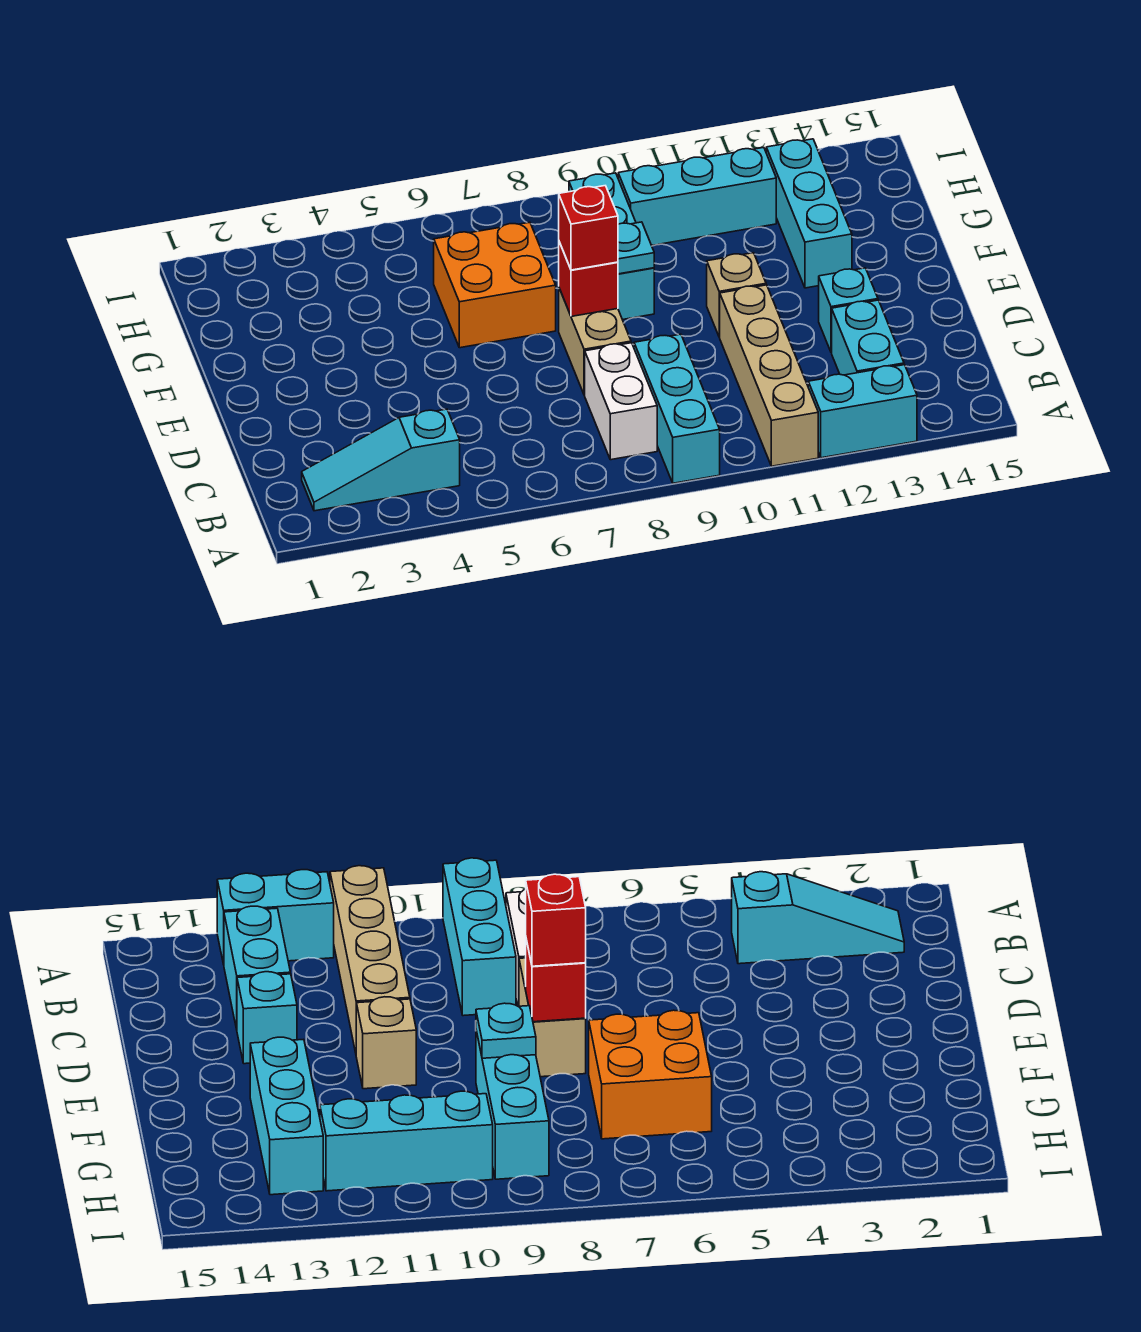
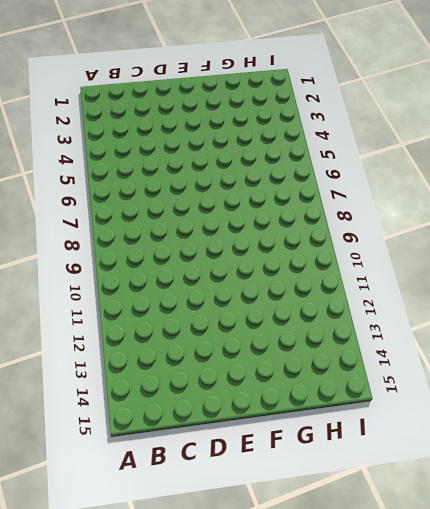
none -> cyan 1x3 brick [634,334,720,483]
none -> tan 1x4 brick [720,285,818,466]
none -> cyan 1x2 brick [808,365,917,458]

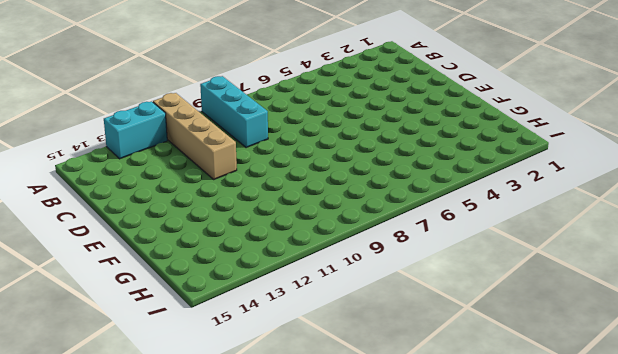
none -> cyan 1x3 slope [302,409,460,511]
none -> white 1x2 brick [585,343,657,460]
none -> cyan 1x2 brick [832,300,904,375]

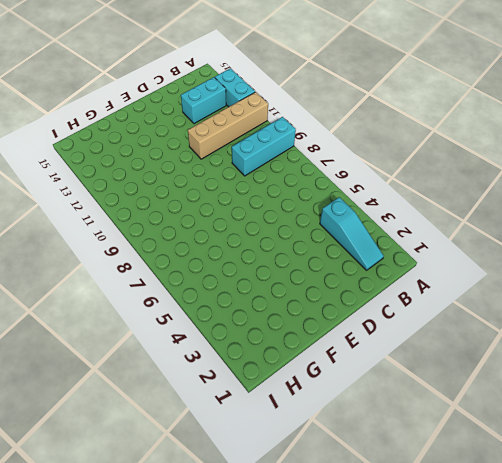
none -> white 1x2 brick [585,343,657,460]
none -> tan 1x2 brick [559,288,631,395]
none -> cyan 1x1 brick [819,268,878,353]

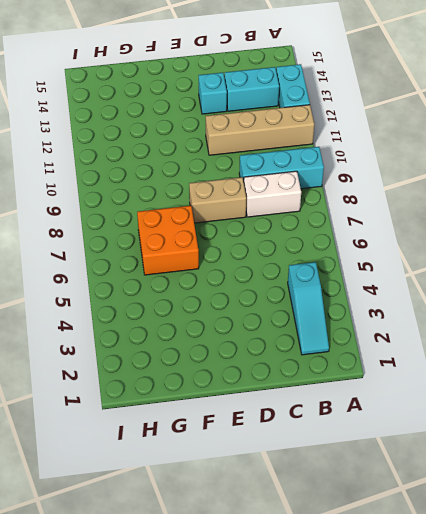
none -> tan 1x1 brick [707,253,766,337]
none -> cyan 1x3 brick [569,173,654,320]
none -> cyan 1x3 brick [766,139,852,288]

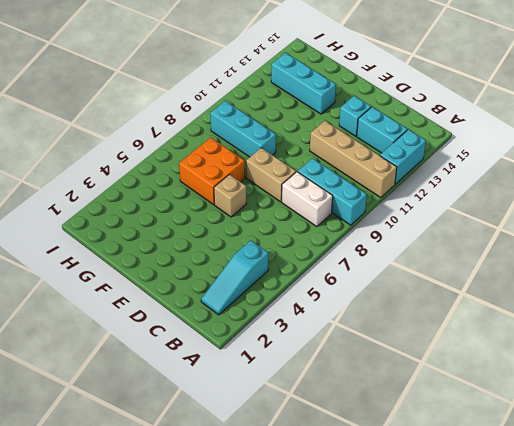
tan 1x1 brick [214,175,246,217] -> tan 1x1 brick moved to [707,253,766,337]
none -> cyan 1x3 brick [618,147,776,246]
none -> red 1x1 brick [559,242,618,317]
none -> cyan 1x1 plate [618,222,654,274]

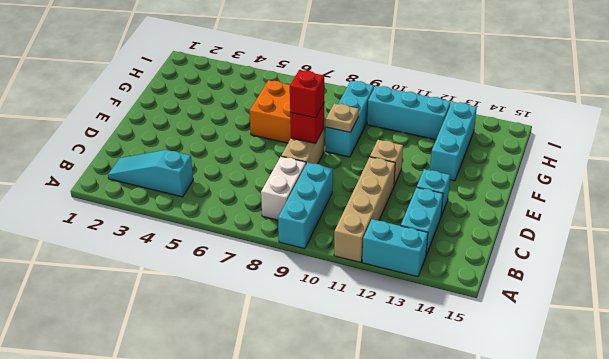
tan 1x1 plate [326,103,359,132] -> cyan 1x1 plate [618,222,654,274]

